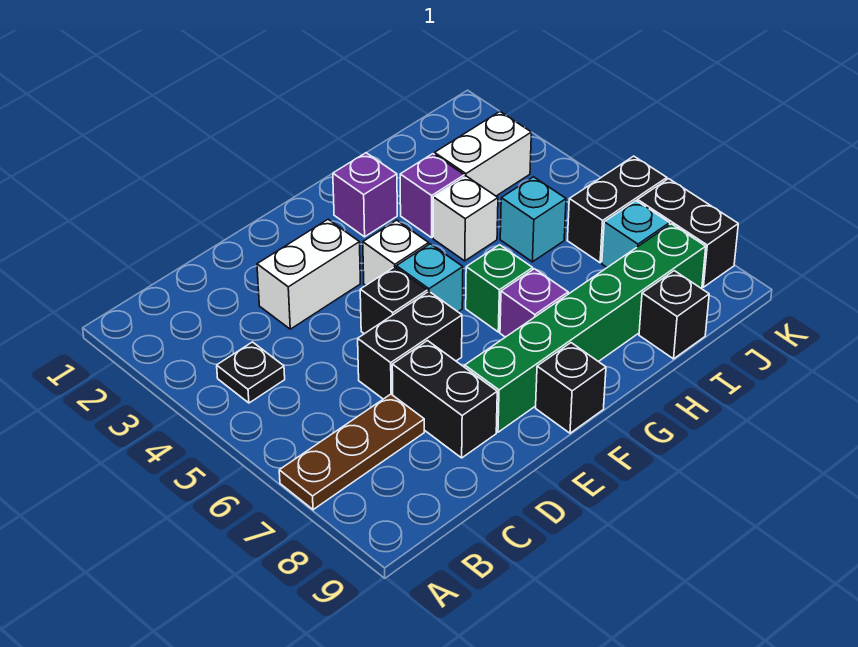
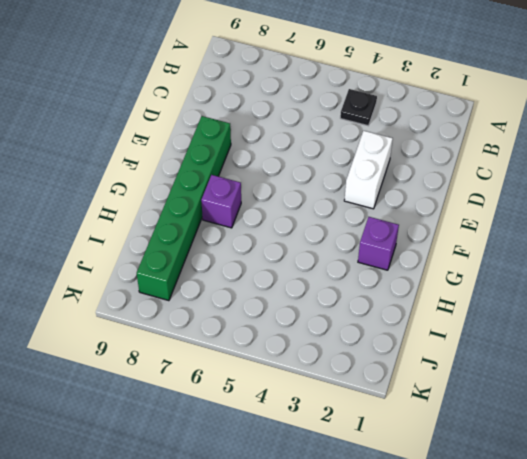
none -> brown 1x3 plate [279,394,424,510]
none -> black 1x2 brick [358,292,462,399]
none -> black 1x2 brick [392,341,497,458]

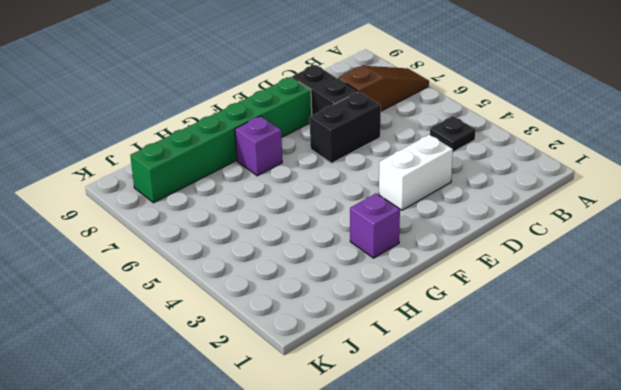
brown 1x3 slope [338,66,429,111] -> brown 1x3 plate [279,394,424,510]
none -> black 1x1 brick [360,267,427,334]
none -> white 1x1 brick [363,220,429,285]
none -> cyan 1x1 brick [396,244,463,312]

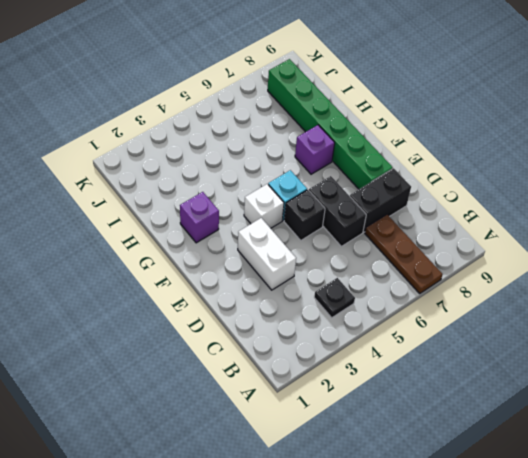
none -> black 1x1 brick [536,343,606,433]
none -> green 1x1 brick [466,245,533,332]
none -> purple 1x1 brick [400,154,464,238]

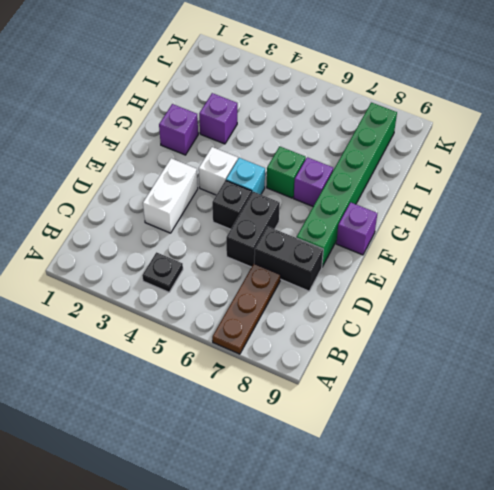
purple 1x1 brick [336,202,377,255] -> black 1x1 brick [536,343,606,433]
none -> white 1x1 brick [433,176,498,261]
none -> white 1x2 brick [435,112,531,196]
none -> cyan 1x1 brick [500,177,566,262]

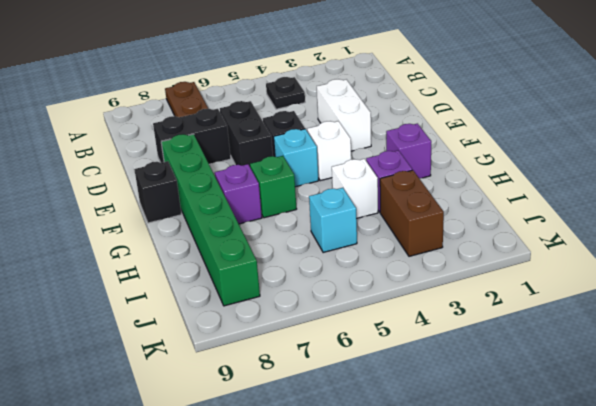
brown 1x2 brick [380,170,444,256] -> white 1x2 brick [435,112,531,196]
none -> black 1x1 brick [639,271,709,359]
none -> black 1x2 brick [567,156,667,263]
none -> cyan 1x1 brick [602,201,670,267]

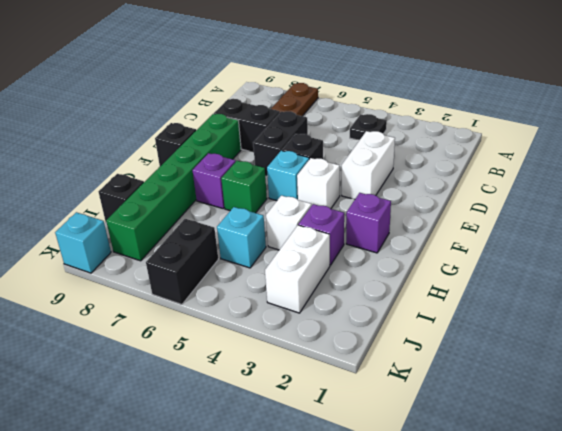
cyan 1x1 brick [55,212,111,273] -> cyan 1x1 brick moved to [602,201,670,267]
none -> black 1x2 brick [637,179,738,287]

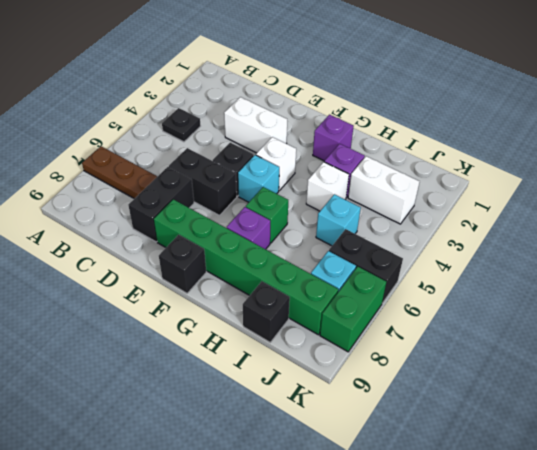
green 1x2 brick [320,267,386,352] -> black 1x2 brick [637,179,738,287]

